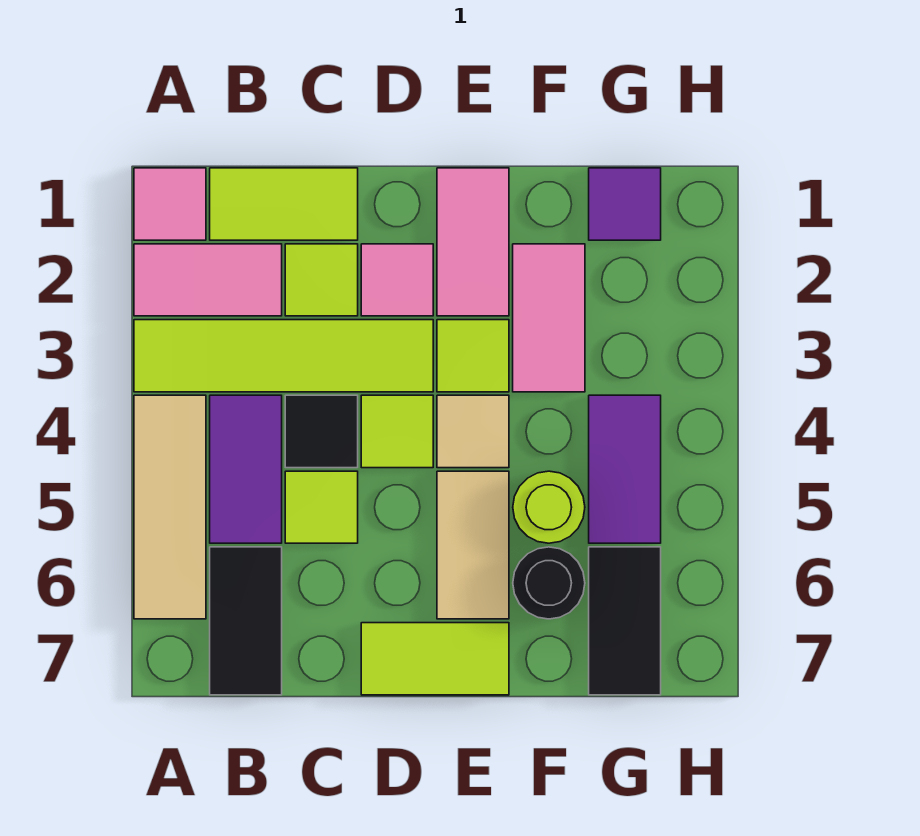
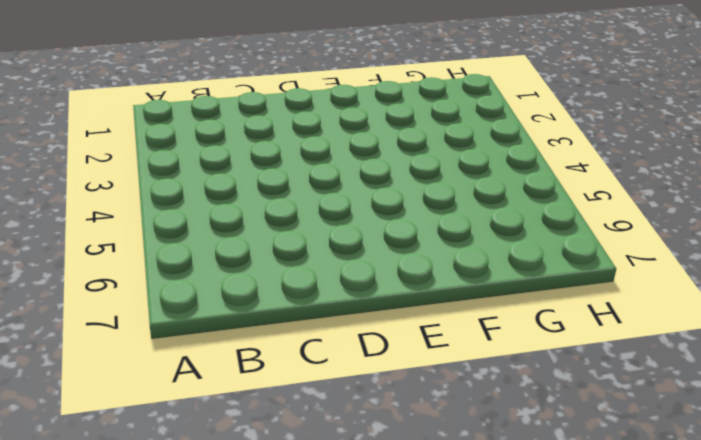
none -> pink 1x1 tile [134,168,206,240]
none -> pink 1x2 tile [134,244,282,316]
none -> lime 1x4 tile [134,320,433,392]

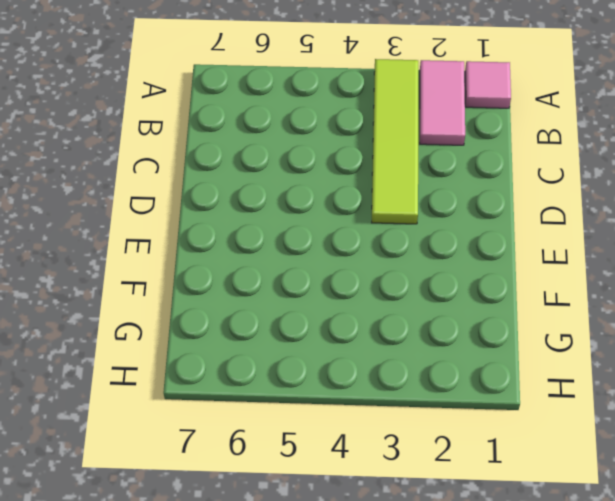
none -> tan 1x3 tile [134,395,206,619]
none -> lime 1x2 tile [210,168,358,240]
none -> purple 1x2 tile [210,395,282,543]

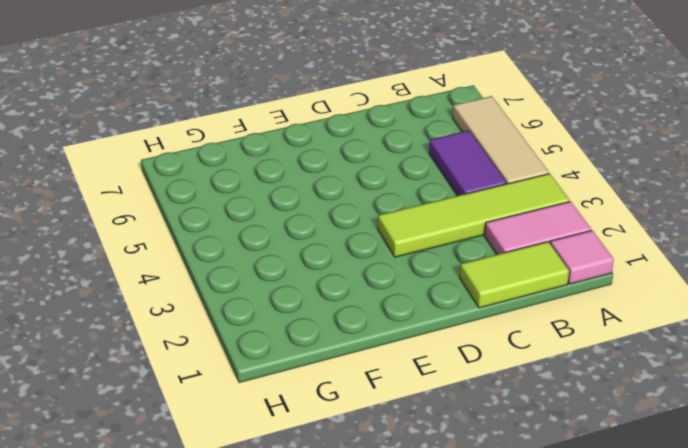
none -> black 1x2 tile [210,547,282,695]
none -> lime 1x1 tile [285,244,358,316]
none -> black 1x1 tile [285,395,358,468]

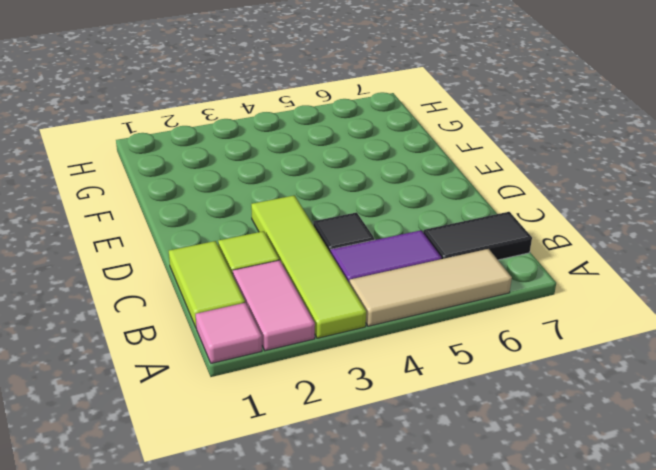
none -> lime 1x1 tile [285,471,358,543]
none -> pink 1x1 tile [361,244,433,316]
none -> lime 1x1 tile [361,395,433,468]

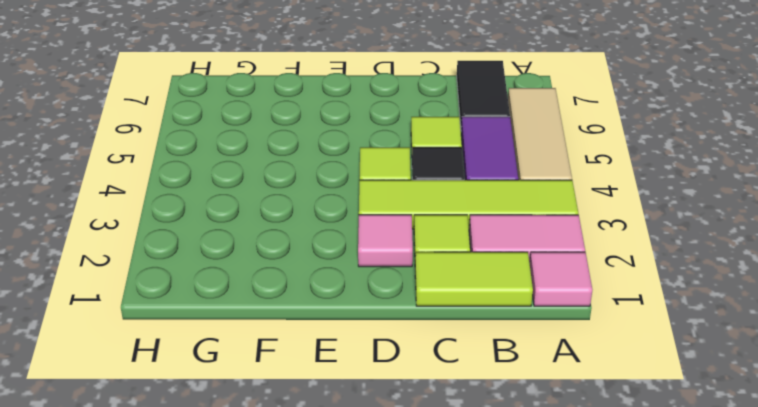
none -> lime 1x2 tile [361,623,509,695]
none -> pink 1x2 tile [437,168,509,316]
none -> lime 1x1 tile [437,320,509,392]

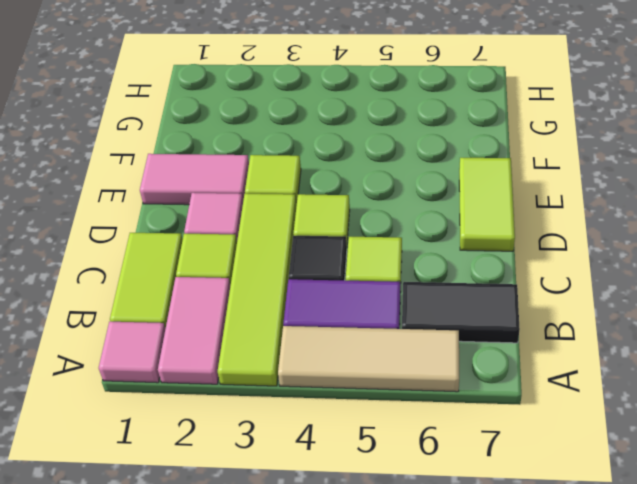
none -> tan 1x1 tile [437,395,509,468]
none -> tan 1x2 tile [437,471,509,619]
none -> pink 1x2 tile [513,244,585,392]

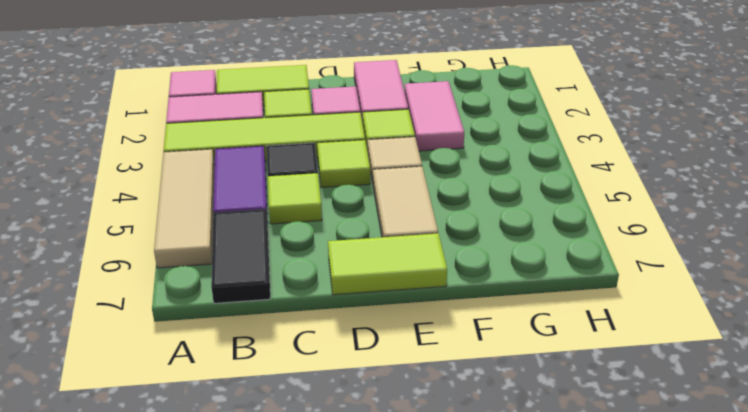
none -> lime 1x1 round brick [513,471,585,543]
none -> black 1x1 round brick [513,547,585,619]
none -> purple 1x1 tile [589,168,661,240]

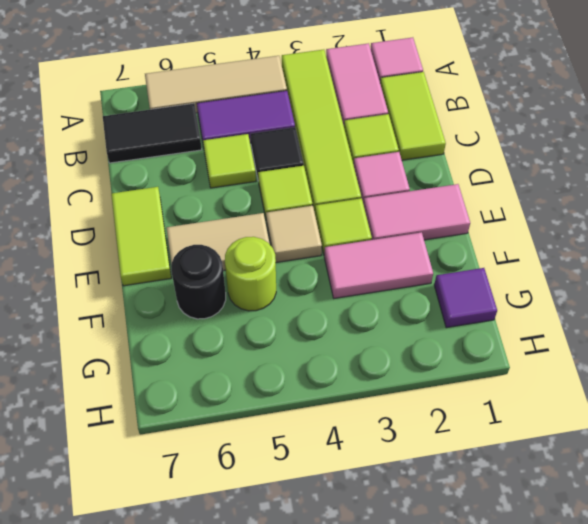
none -> purple 1x2 tile [589,395,661,543]
none -> black 1x2 tile [589,547,661,695]

